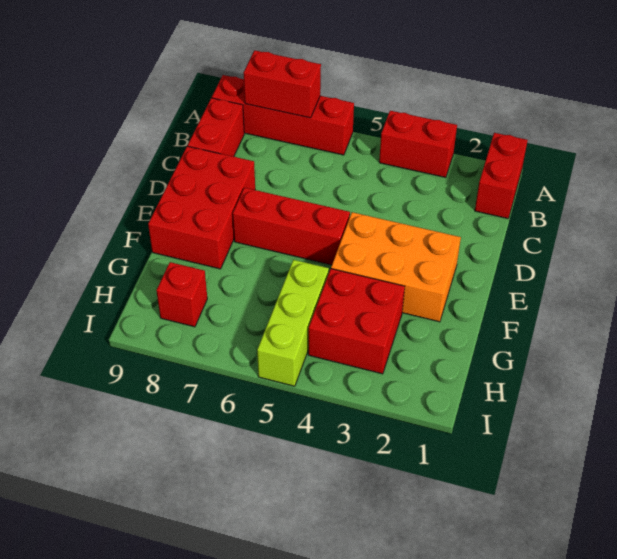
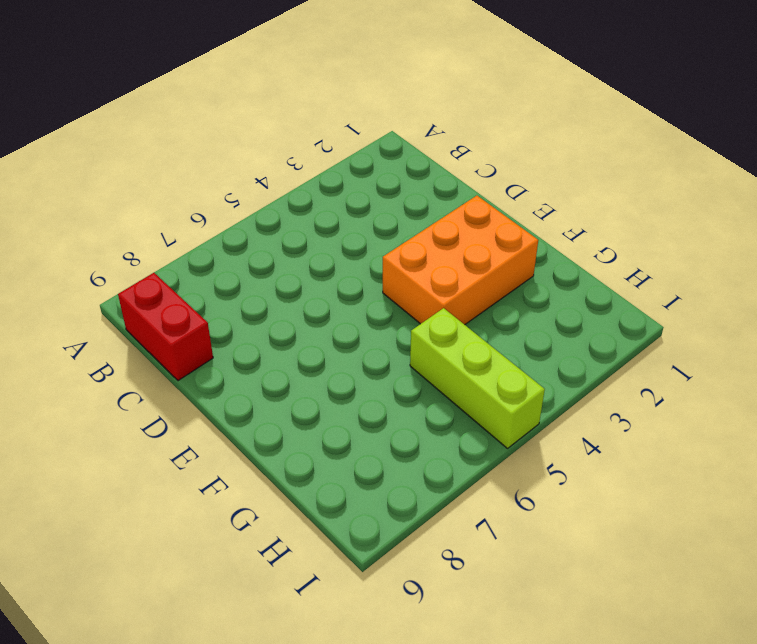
none -> red 1x2 brick [475,133,528,218]
none -> red 1x2 brick [379,111,457,178]

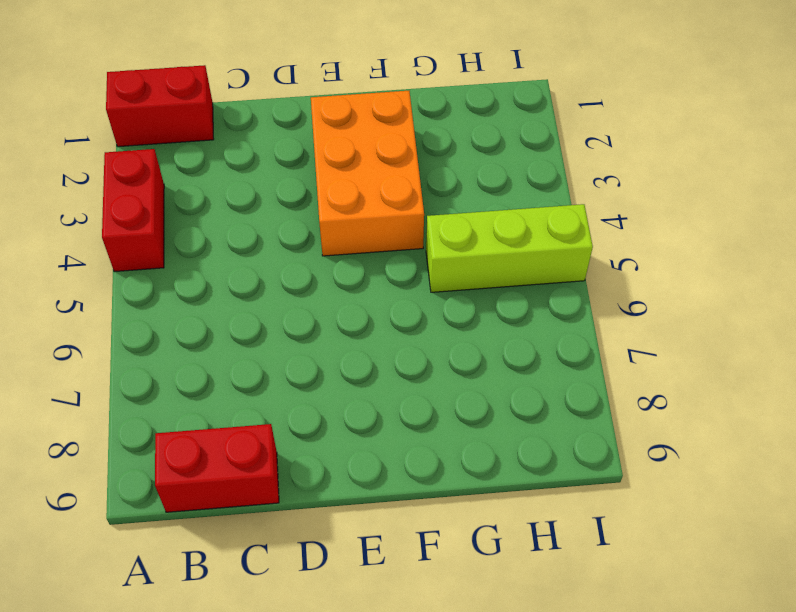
none -> red 1x4 brick [212,75,354,155]
none -> red 2x3 brick [148,146,255,269]

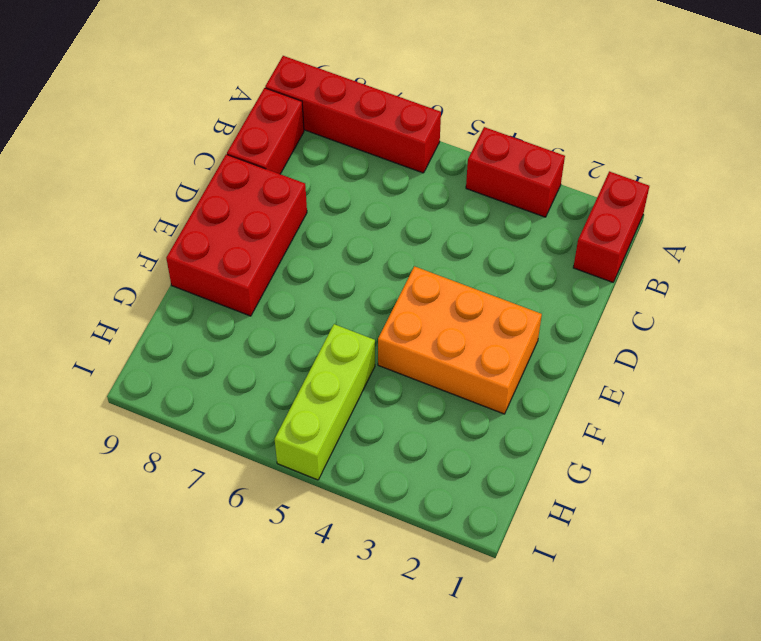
none -> red 1x3 brick [233,188,350,265]
none -> red 2x2 brick [308,269,405,374]

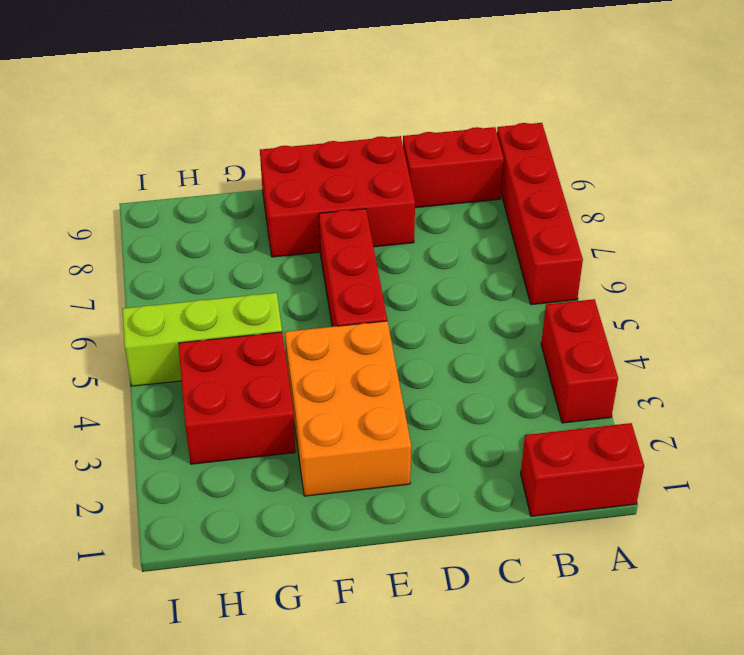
none -> red 1x1 brick [156,262,207,327]
none -> red 1x2 brick [244,50,321,118]

